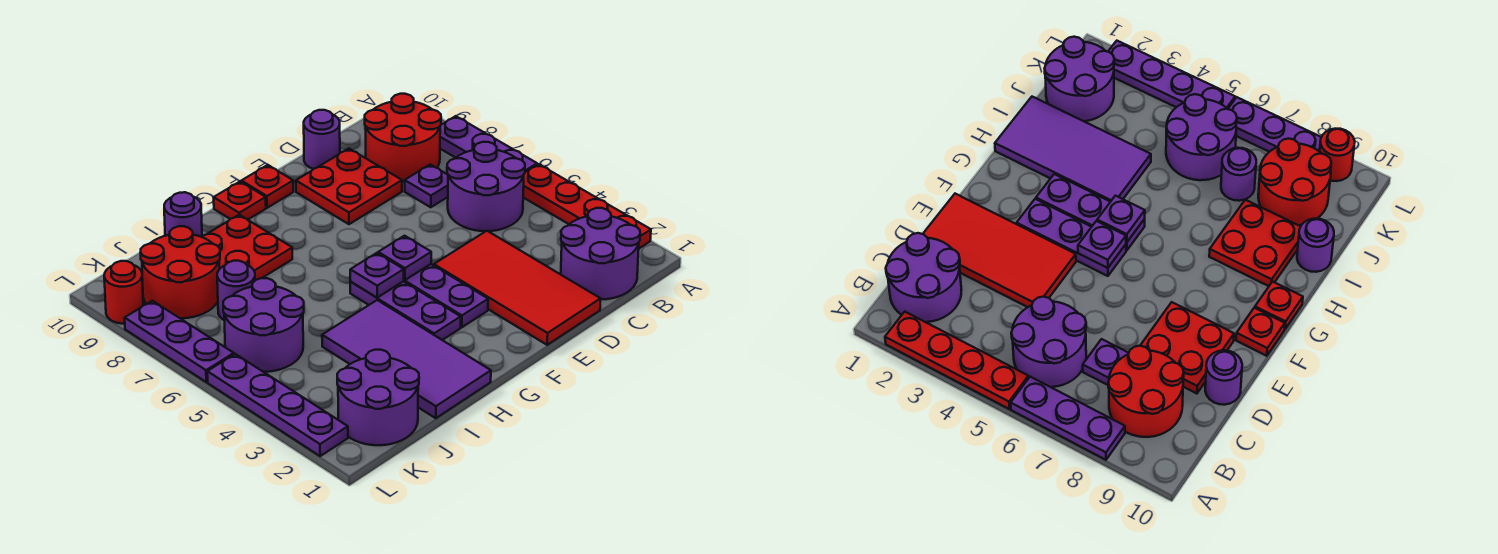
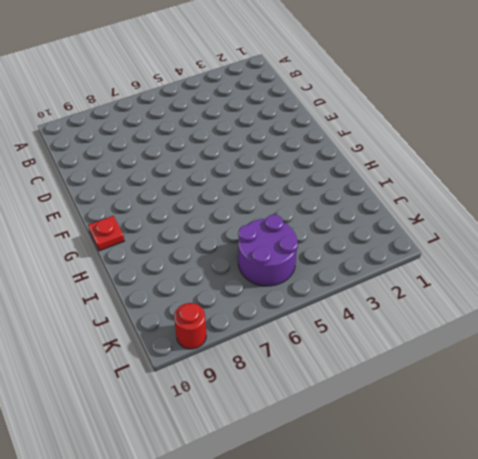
none -> red 1x4 plate [523,164,651,248]
none -> purple 1x3 plate [440,116,537,172]
none -> purple 2x2 round brick [561,208,640,299]

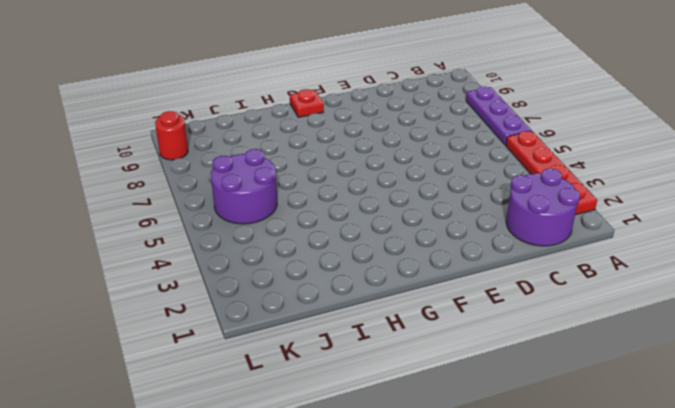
none -> purple 2x2 round brick [447,142,525,231]
none -> red 2x2 round brick [365,94,441,182]
none -> purple 1x1 plate [405,165,448,207]

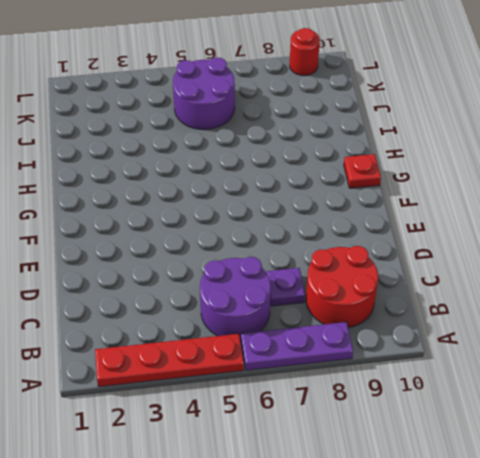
none -> purple 2x2 round brick [561,208,640,299]
none -> red 2x4 tile [434,231,601,345]
none -> red 2x2 plate [296,149,402,224]

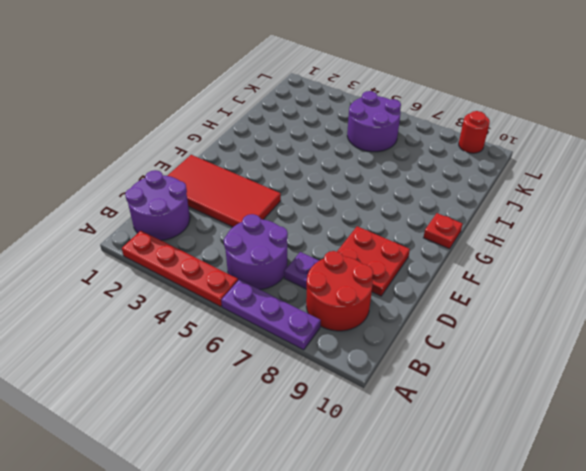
none -> purple 1x1 round brick [304,110,340,169]
none -> purple 1x3 plate [404,264,488,327]
none -> red 1x1 plate [241,165,293,208]

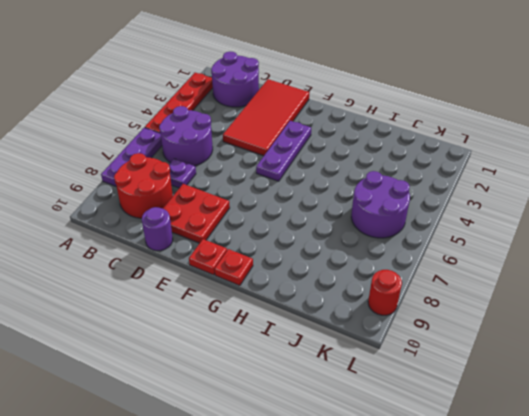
none -> purple 1x3 plate [350,281,461,340]
none -> purple 2x4 tile [322,300,491,418]
none -> red 2x2 plate [202,215,292,280]

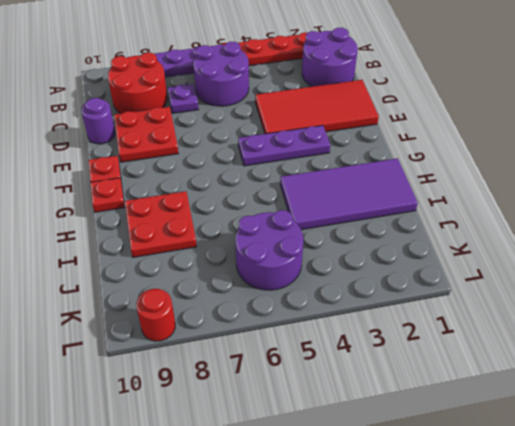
none -> purple 1x3 plate [350,281,461,340]
none -> purple 1x1 round brick [164,192,202,237]
none -> purple 2x2 round brick [337,350,419,445]

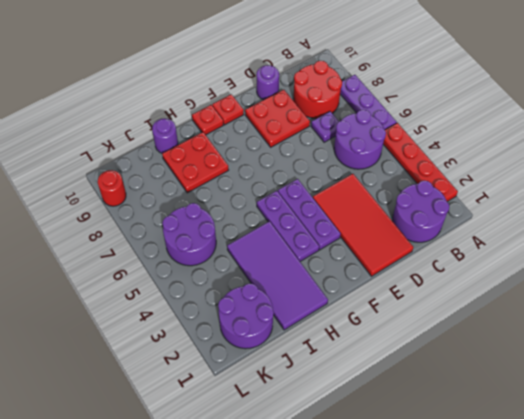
none -> purple 1x1 round brick [217,261,255,320]
none -> red 2x2 round brick [140,226,220,318]
none -> purple 1x4 plate [207,354,348,456]

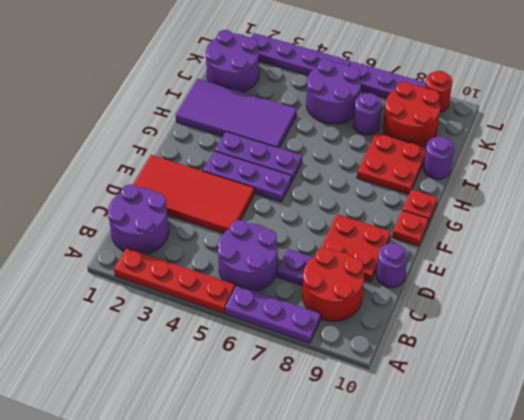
none -> purple 1x1 plate [378,236,431,280]
none -> purple 1x1 plate [350,253,404,298]

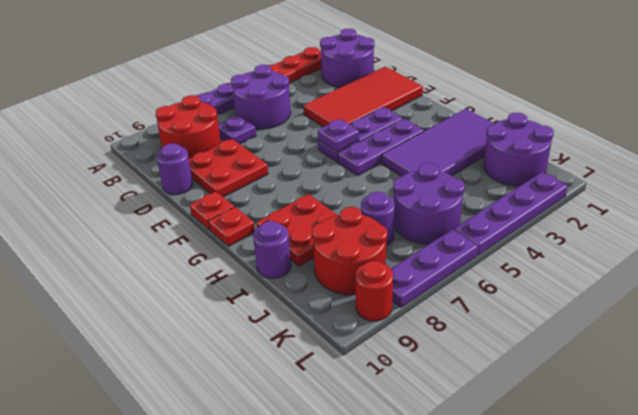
none -> purple 1x1 plate [350,253,404,298]

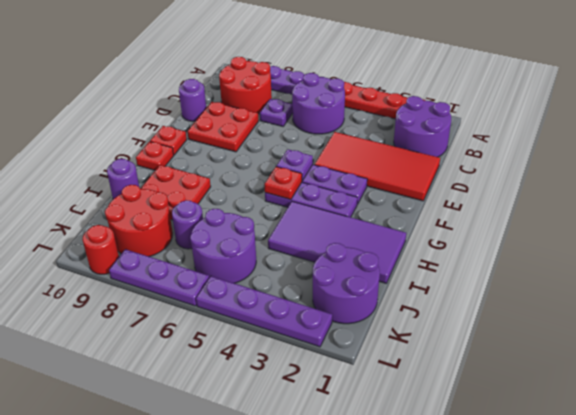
red 1x1 plate [264,167,302,200] -> purple 1x1 plate [350,253,404,298]

